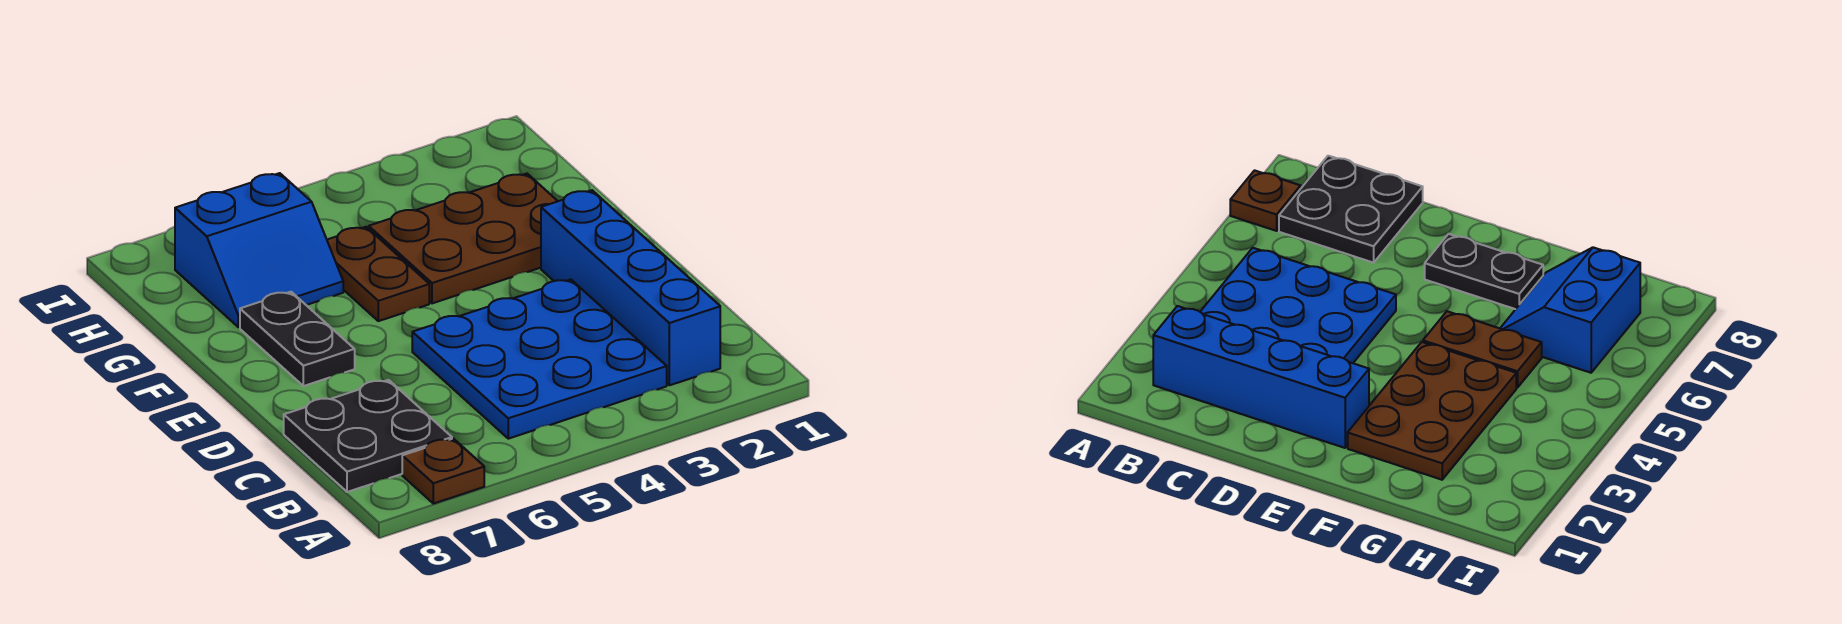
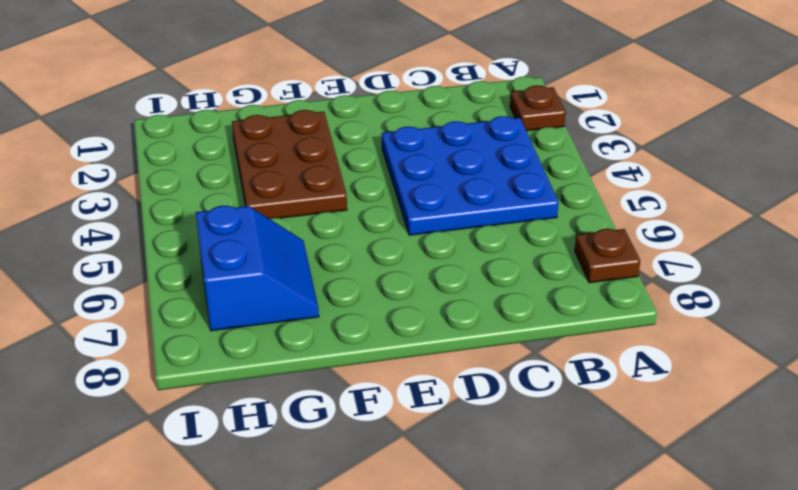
brown 1x1 plate [510,85,566,131] -> none
none -> blue 1x4 brick [541,190,720,385]
none -> black 2x2 plate [284,380,452,492]

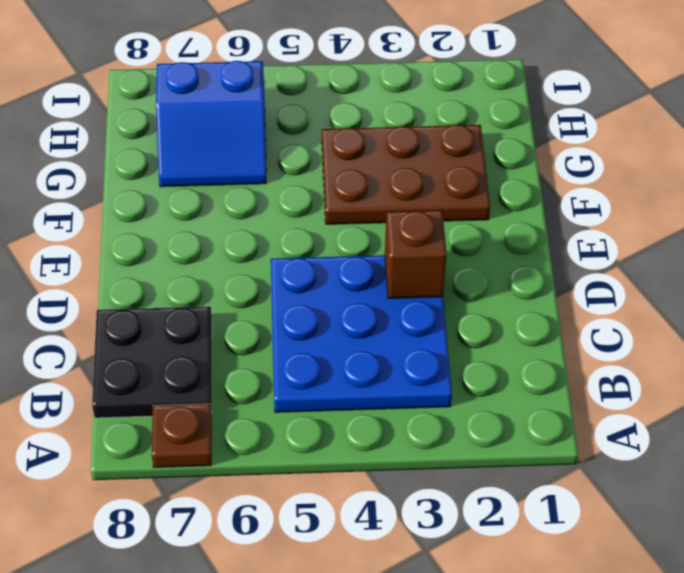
brown 1x1 brick [385,210,447,298] -> none
none -> blue 1x4 brick [541,190,720,385]
none -> black 1x2 plate [240,292,355,386]

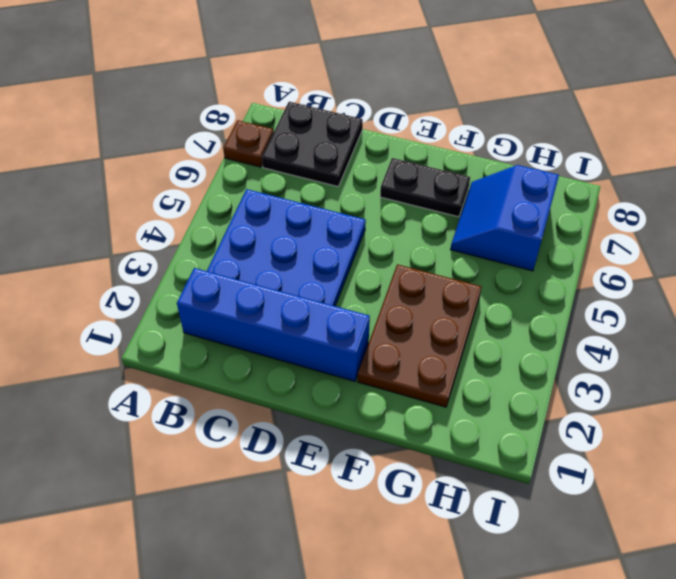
none -> brown 1x2 plate [327,227,429,321]

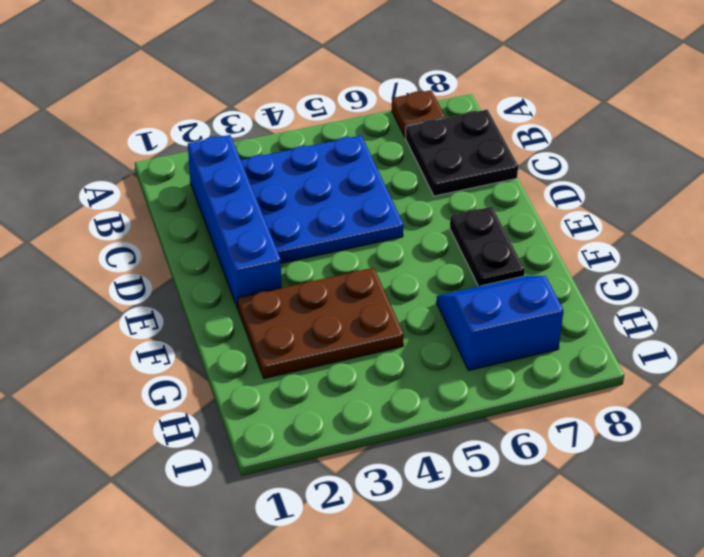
none -> brown 1x2 plate [327,227,429,321]

